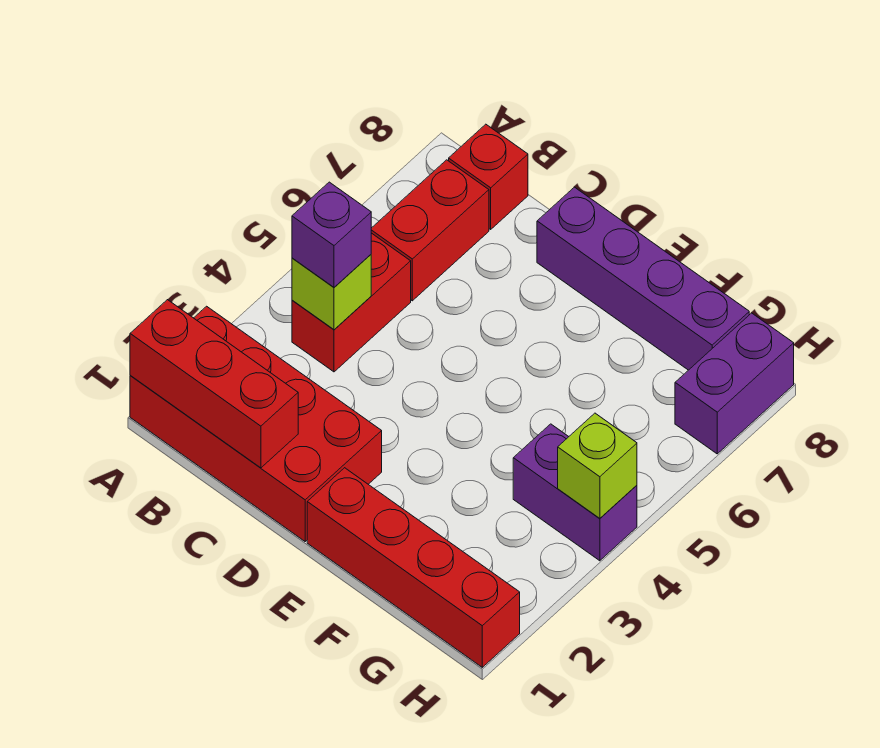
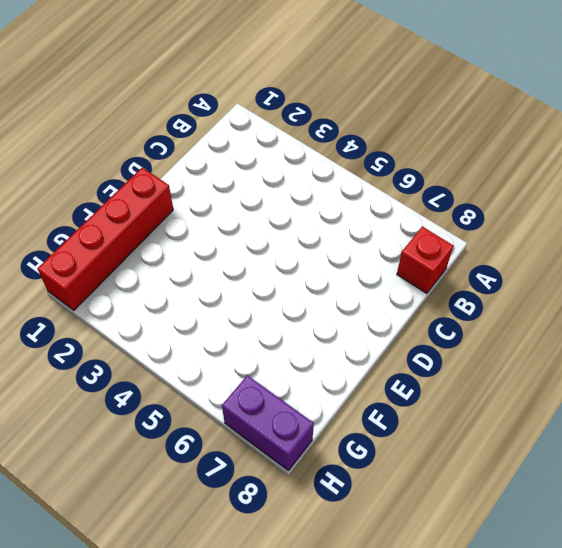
none -> red 2x4 brick [130,306,382,541]
none -> red 1x2 brick [292,233,411,372]
none -> red 1x2 brick [371,160,489,301]

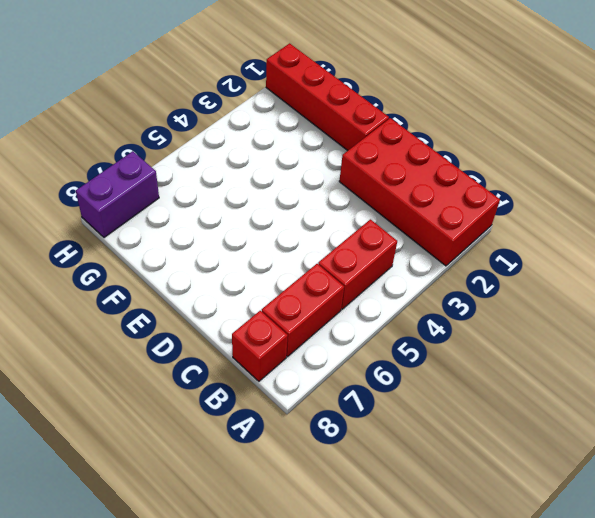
none -> purple 1x4 brick [537,187,749,370]
none -> purple 1x2 brick [513,424,637,561]
none -> red 1x3 brick [130,300,298,468]

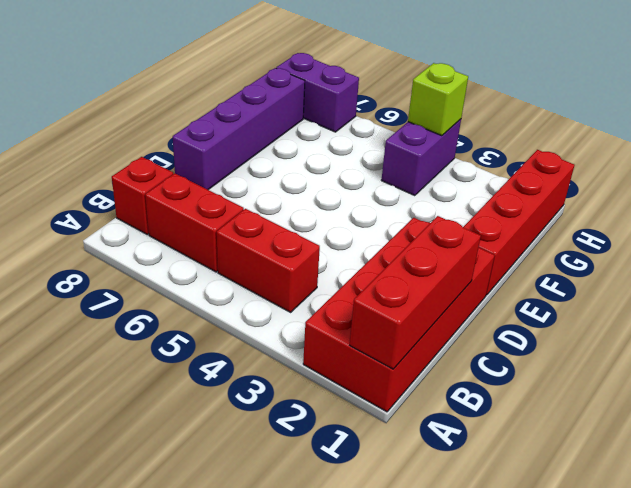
none -> lime 1x1 brick [292,255,371,330]
none -> purple 1x1 brick [292,182,371,287]

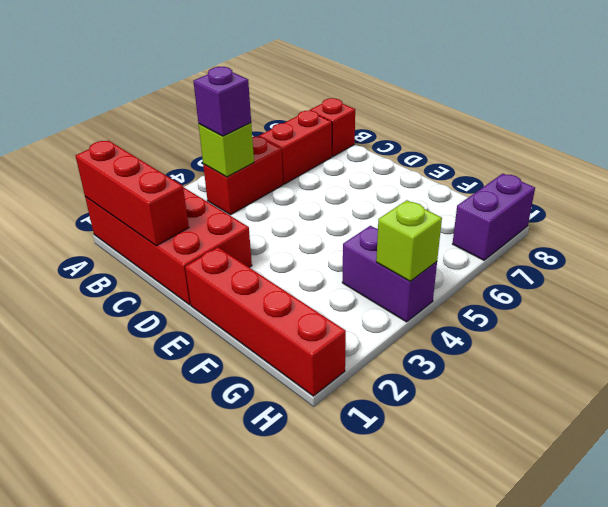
none -> purple 1x4 brick [537,187,749,370]

